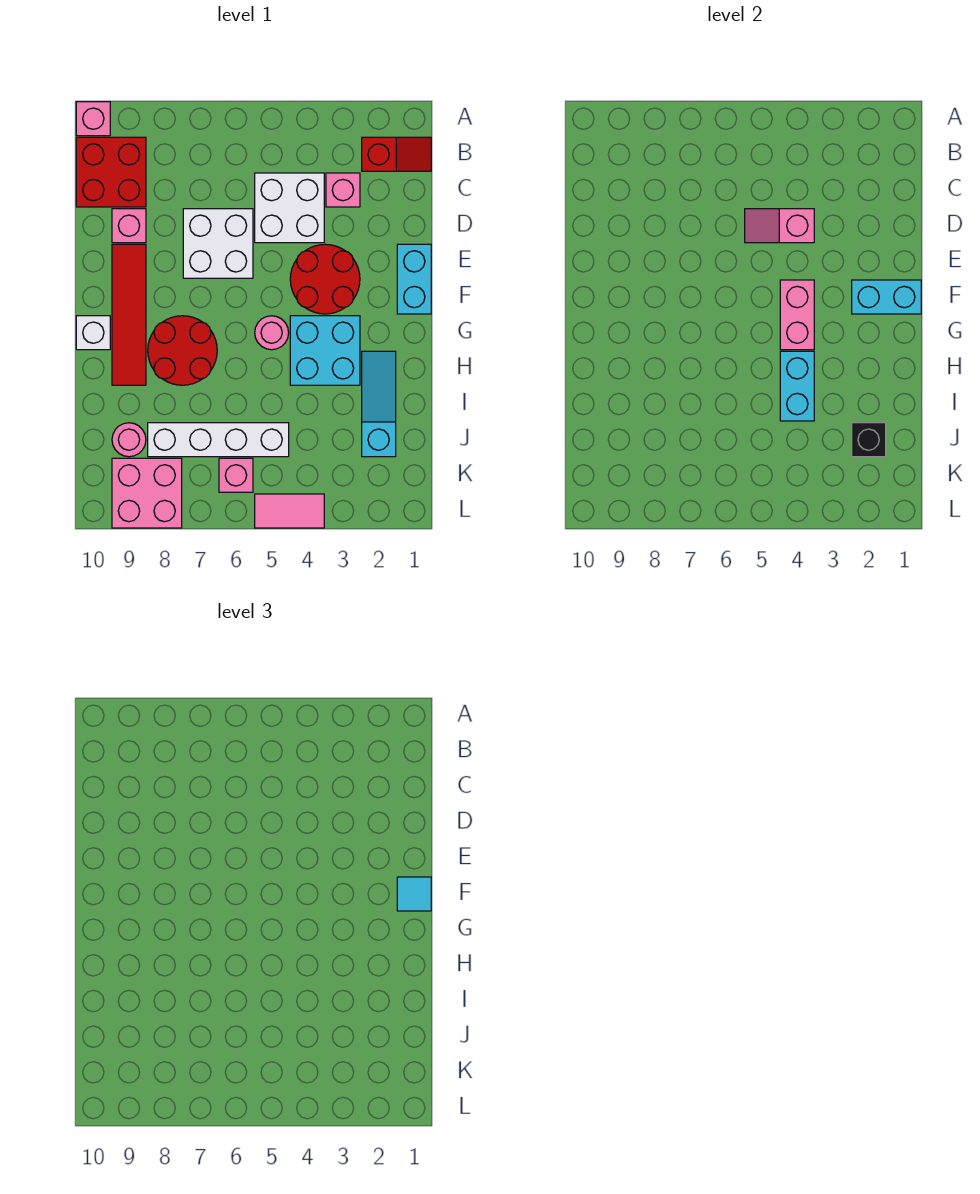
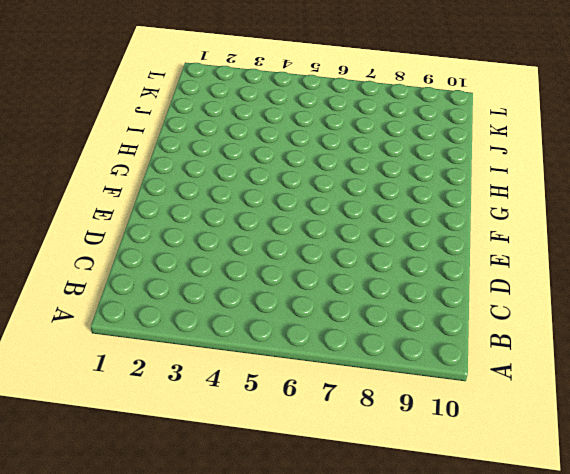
none -> pink 1x1 brick [76,102,110,136]
none -> red 1x2 slope [362,137,431,171]
none -> red 2x2 brick [76,137,146,207]

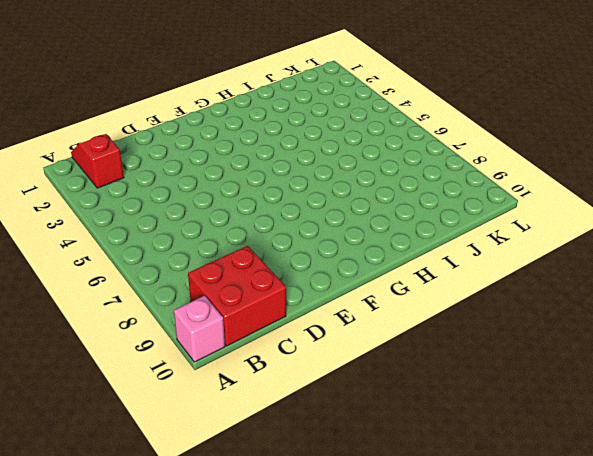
none -> pink 1x1 brick [326,173,360,207]
none -> white 2x2 brick [255,173,324,243]
none -> white 2x2 brick [183,209,253,278]

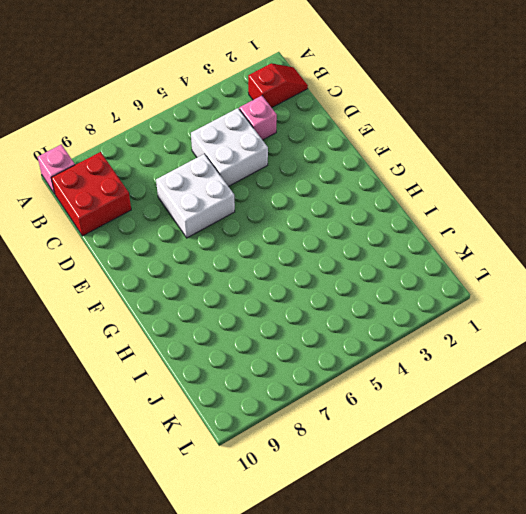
none -> pink 1x1 brick [112,209,146,243]
none -> cyan 1x2 brick [397,244,431,314]
none -> red 2x2 round brick [290,244,360,314]

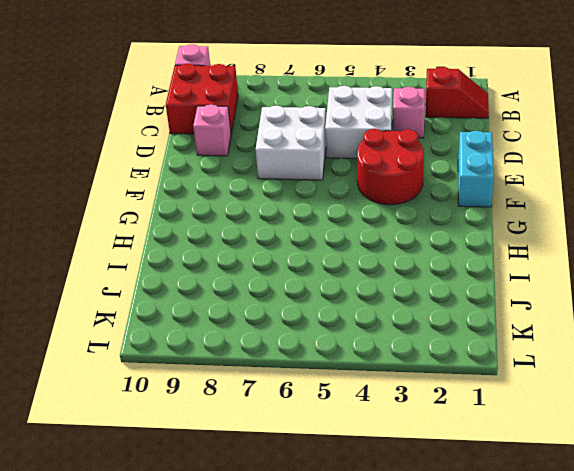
none -> red 1x4 tile [112,244,146,385]
none -> cyan 2x2 brick [290,316,360,385]
none -> pink 1x1 round brick [255,316,289,350]

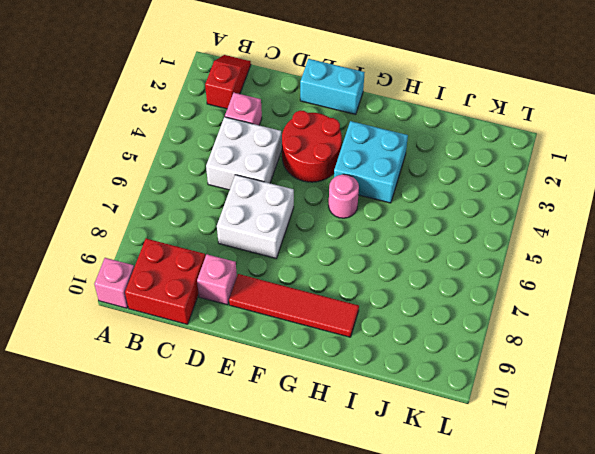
none -> red 2x2 round brick [148,316,217,385]
none -> white 1x1 brick [76,316,110,350]
none -> cyan 1x3 slope [362,351,396,457]

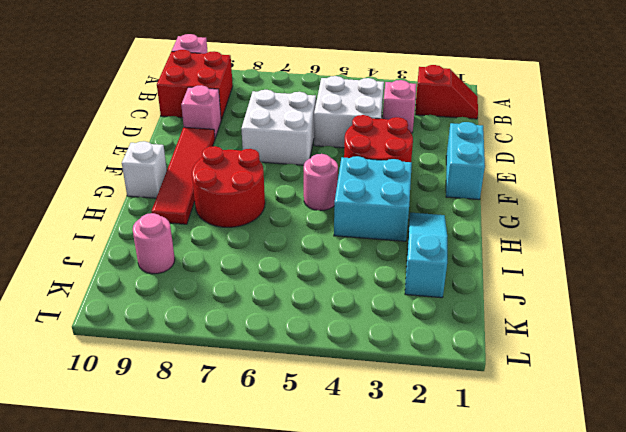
none -> white 1x4 brick [148,423,289,457]
none -> pink 1x1 brick [219,458,253,492]
none -> pink 2x2 brick [112,458,182,528]

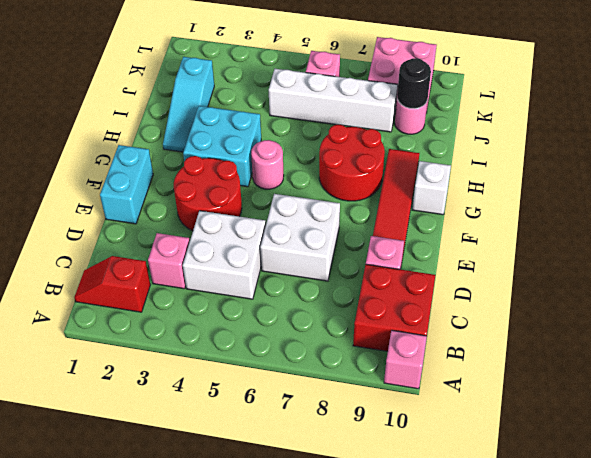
black 1x1 round brick [397,58,431,109] -> none
none -> pink 1x2 tile [255,494,324,528]
none -> pink 1x2 slope [745,209,814,243]
none -> cyan 1x2 brick [852,280,921,314]

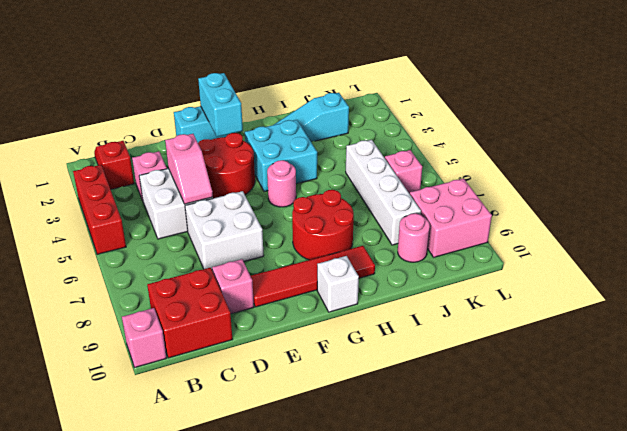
red 1x3 brick [73,165,126,254] -> none
none -> pink 1x2 tile [255,494,324,528]
none -> pink 1x2 brick [780,280,814,350]
none -> cyan 1x2 brick [780,351,814,421]

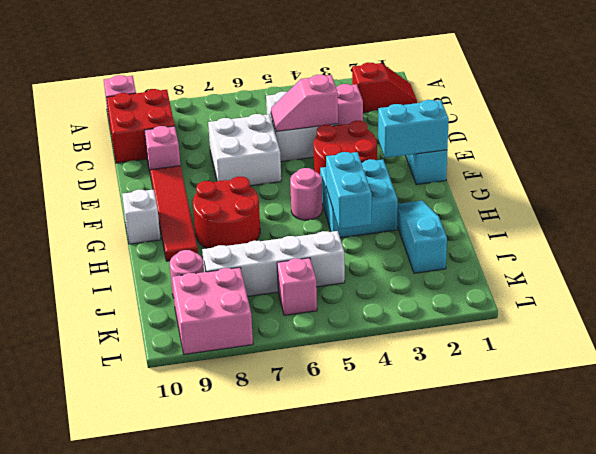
none -> pink 1x2 tile [255,494,324,528]
none -> pink 1x2 brick [780,280,814,350]
none -> black 1x1 brick [852,423,886,457]

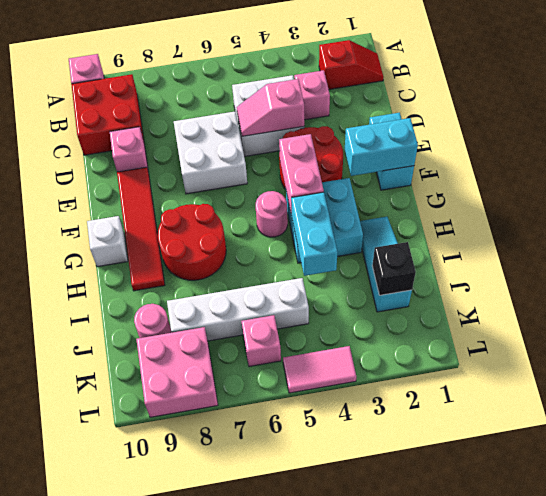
none -> cyan 1x1 tile [397,877,431,911]

